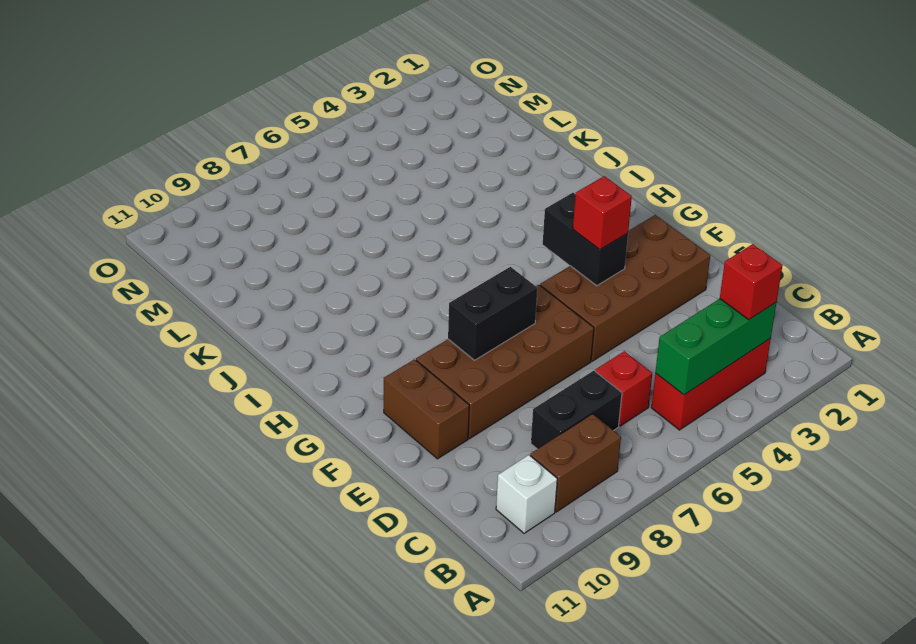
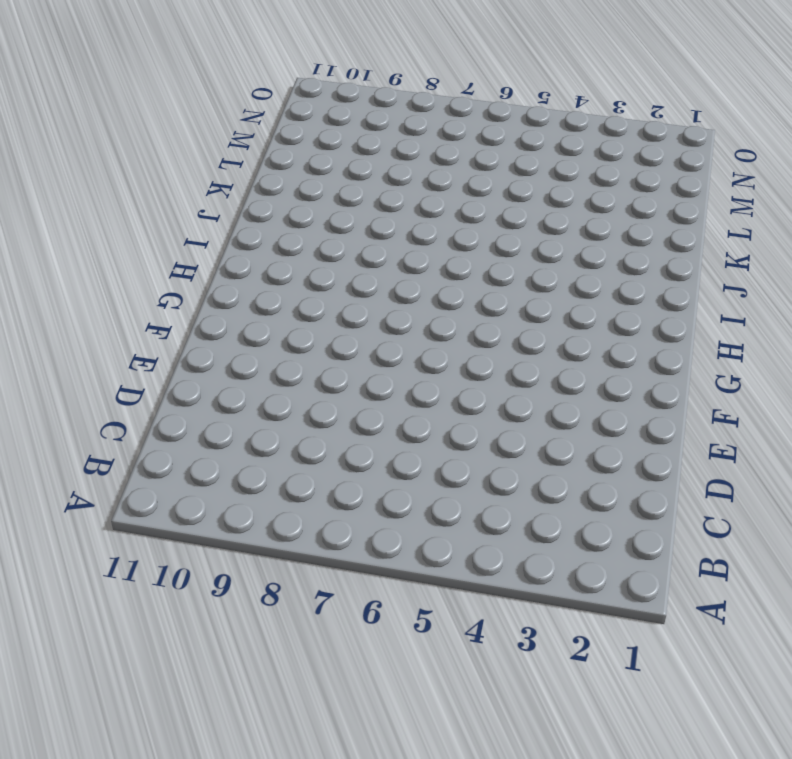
none -> red 1x3 brick [651,339,771,430]
none -> brown 1x2 brick [530,414,621,512]
none -> white 1x1 brick [496,455,557,533]

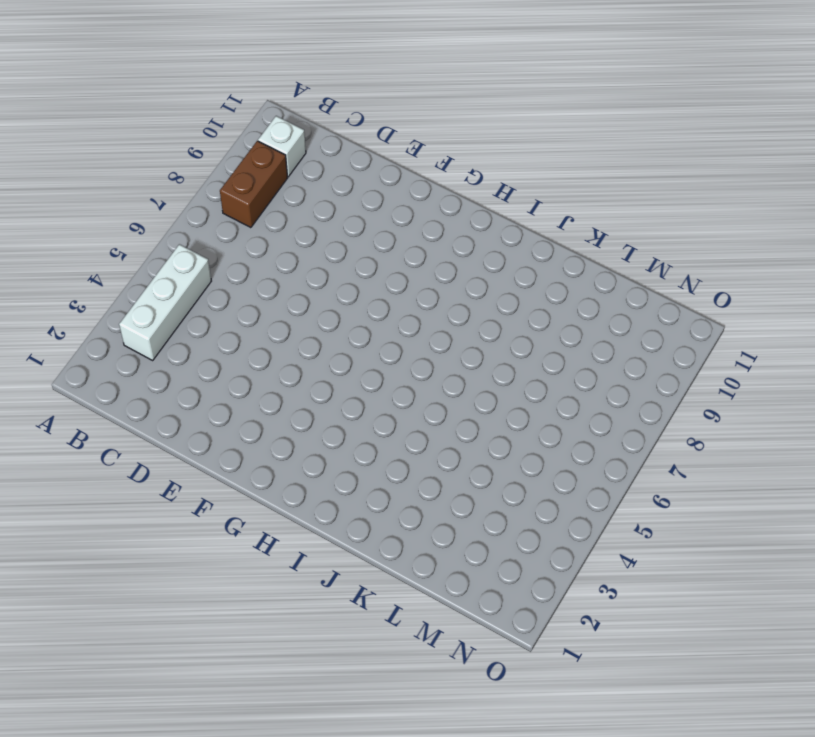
white 1x3 brick [119,244,211,360] -> red 1x3 brick [651,339,771,430]
none -> red 1x1 brick [595,351,652,426]
none -> black 1x2 brick [531,371,622,449]
none -> brown 2x4 brick [540,215,710,361]

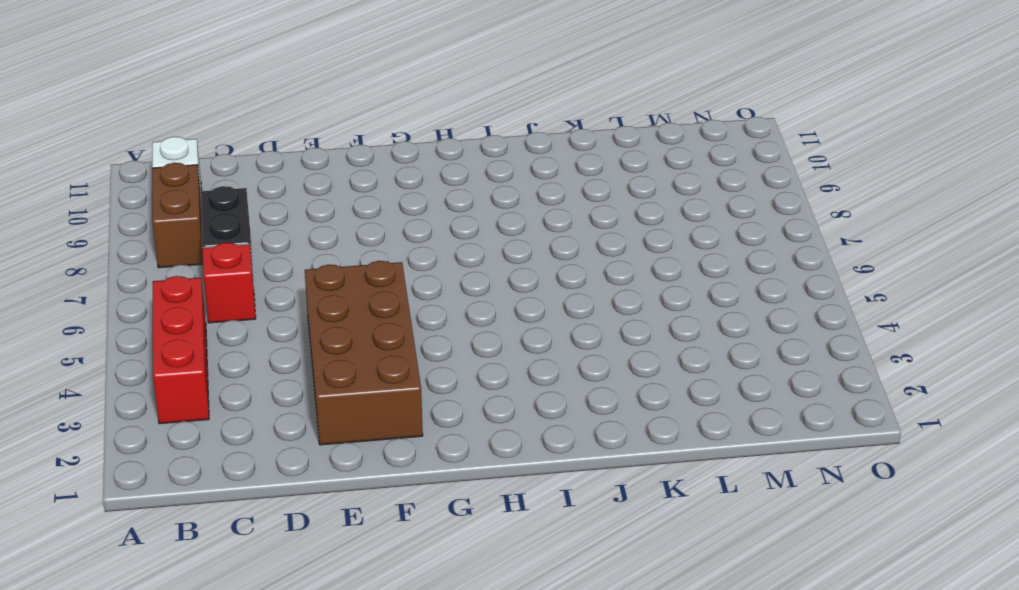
none -> brown 2x4 brick [416,285,594,439]
none -> brown 1x2 brick [384,359,469,459]
none -> green 1x3 brick [655,299,777,395]

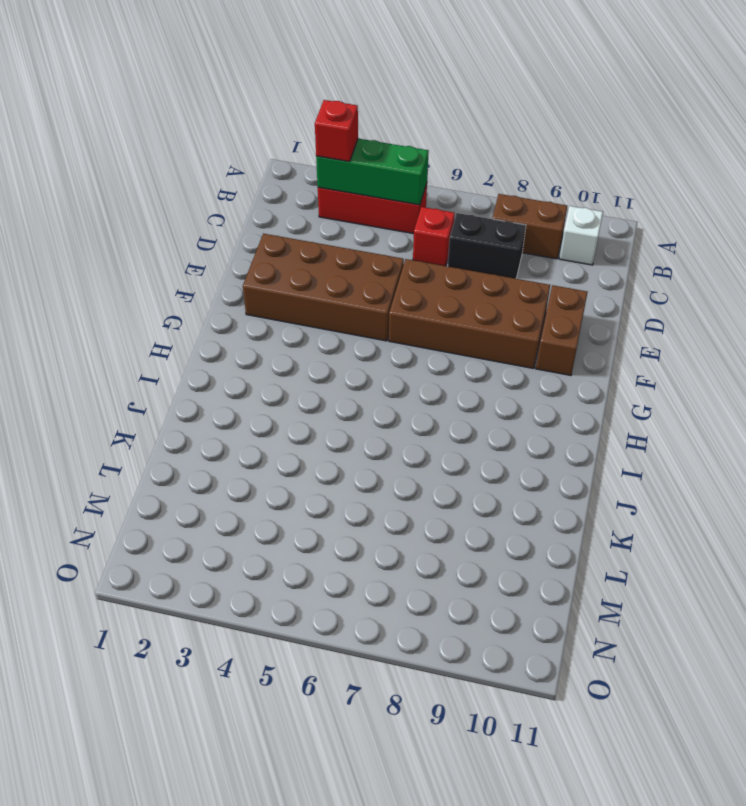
none -> black 1x2 brick [543,193,628,286]
none -> black 1x2 brick [448,267,537,360]
none -> red 1x1 brick [573,176,632,250]

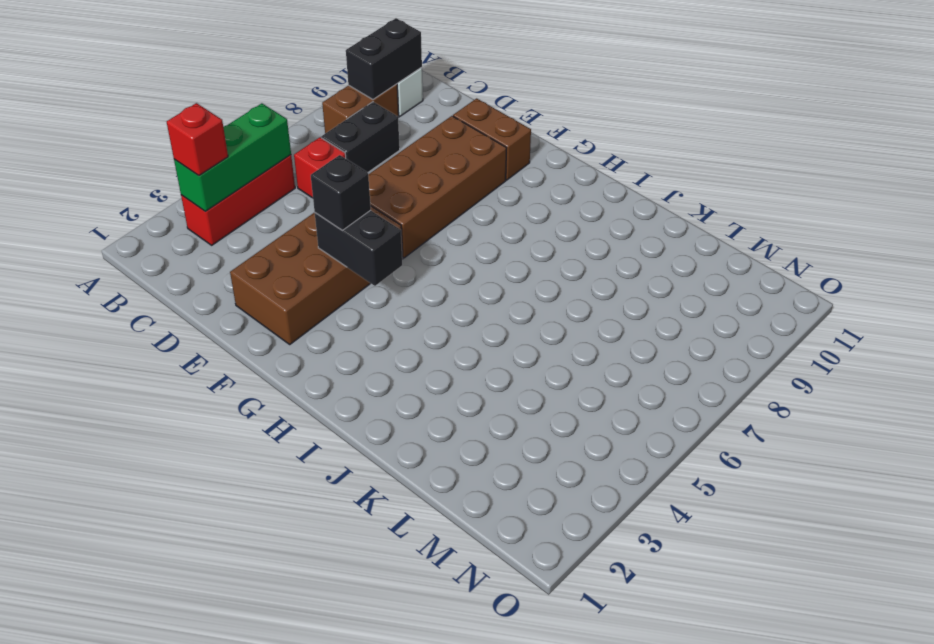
black 1x2 brick [346,18,422,99] -> black 1x2 brick moved to [448,267,537,360]
black 1x1 brick [311,155,371,230] -> red 1x1 brick [573,176,632,250]

